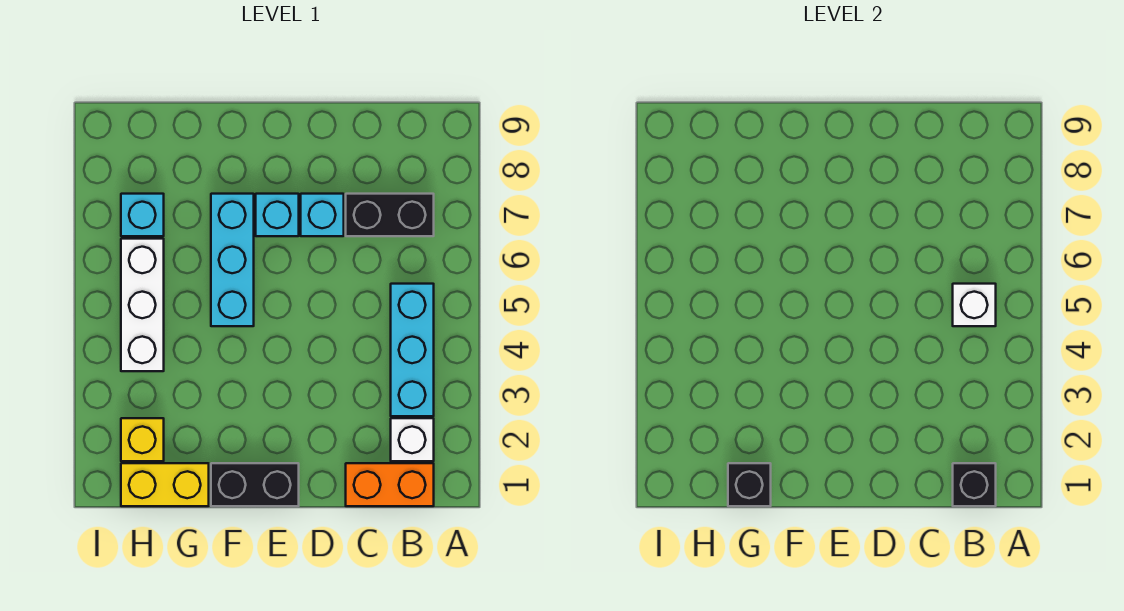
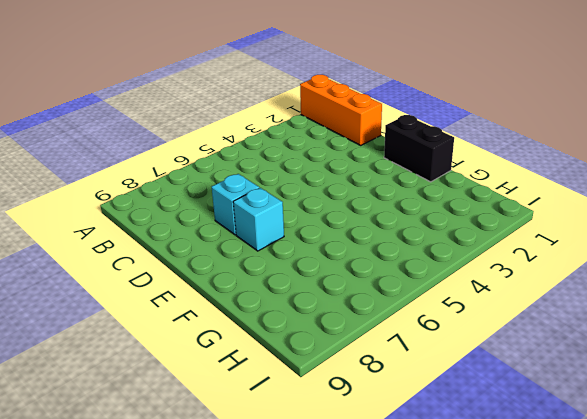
orange 1x3 brick [300,75,382,145] -> orange 1x2 brick [346,463,434,506]
none -> white 1x1 brick [391,418,434,461]
none -> cyan 1x3 brick [391,284,434,416]
none -> black 1x2 brick [346,194,434,236]

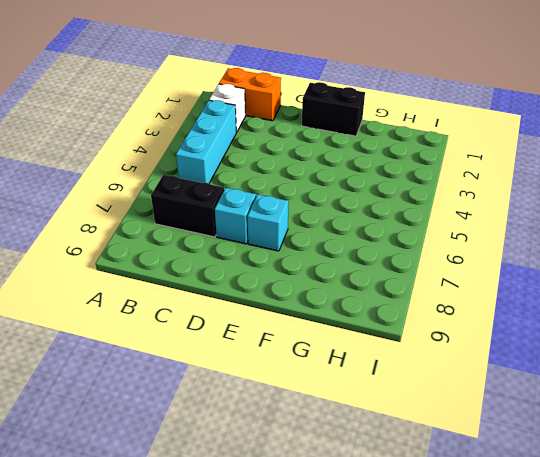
none -> cyan 1x3 brick [211,194,254,326]
none -> yellow 1x2 brick [121,463,209,506]
none -> yellow 1x1 brick [121,418,164,461]

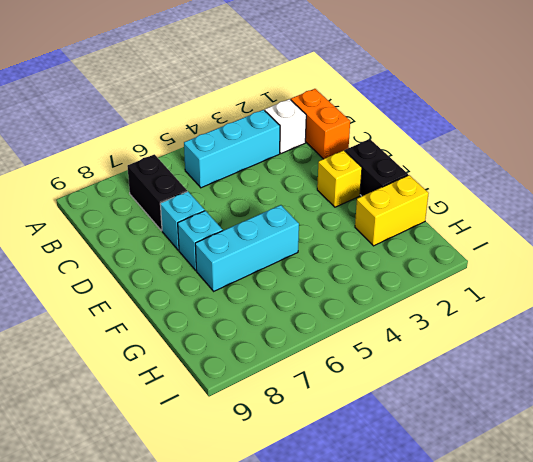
yellow 1x1 brick [317,150,362,207] -> yellow 1x1 brick moved to [121,418,164,461]
yellow 1x2 brick [355,175,429,246] -> yellow 1x2 brick turned to [121,463,209,506]
none -> white 1x3 brick [121,239,164,371]
none -> cyan 1x1 brick [121,194,164,236]
none -> black 1x1 brick [953,463,996,506]

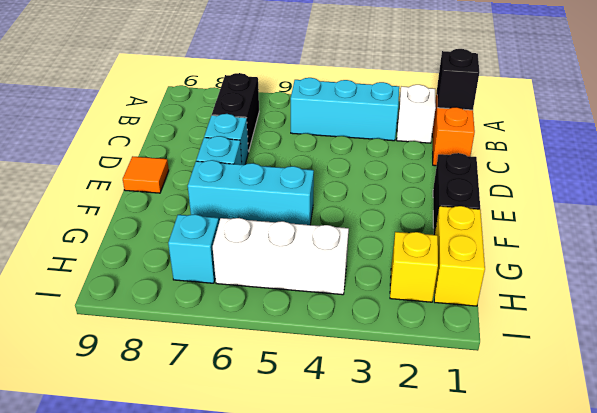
orange 1x1 tile [123,156,169,193] -> none
none -> white 1x1 brick [953,284,996,326]
none -> black 1x1 brick [728,463,771,506]

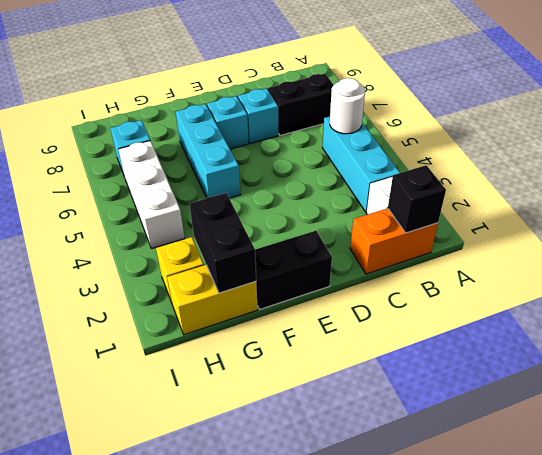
white 1x1 round brick [330,78,365,134] -> white 1x1 brick [953,284,996,326]
black 1x2 brick [189,193,256,293] -> black 1x1 brick [728,463,771,506]

